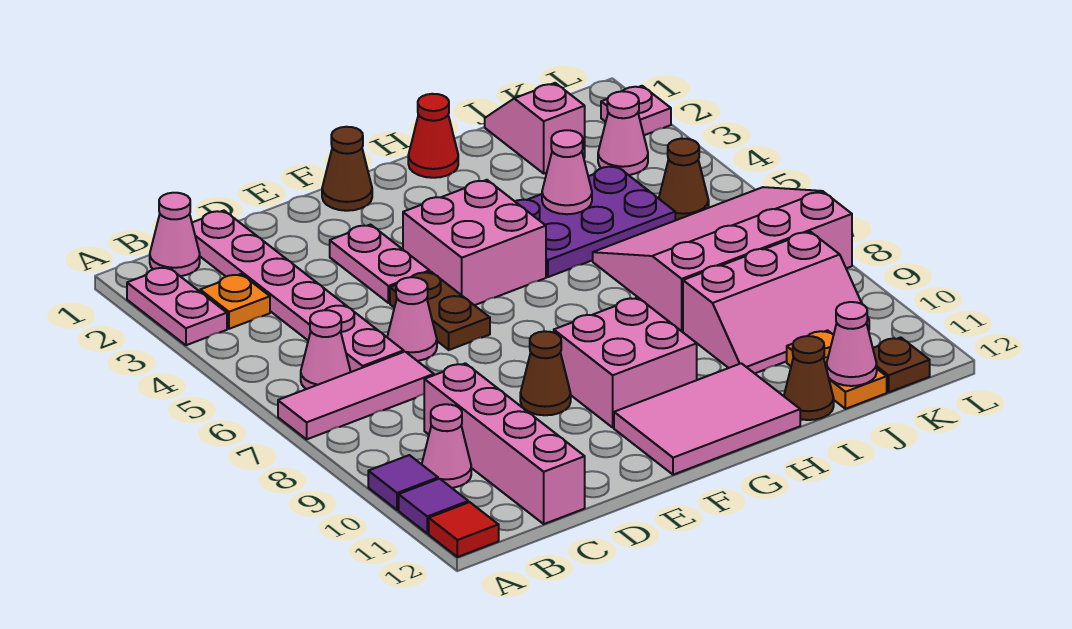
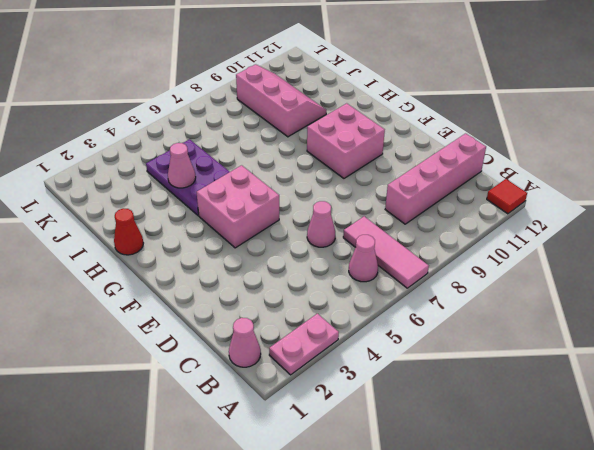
none -> purple 1x1 tile [368,455,438,510]
none -> purple 1x1 tile [399,479,468,533]
none -> orange 1x1 plate [200,274,270,329]
none -> pink 1x1 cone [422,404,471,488]

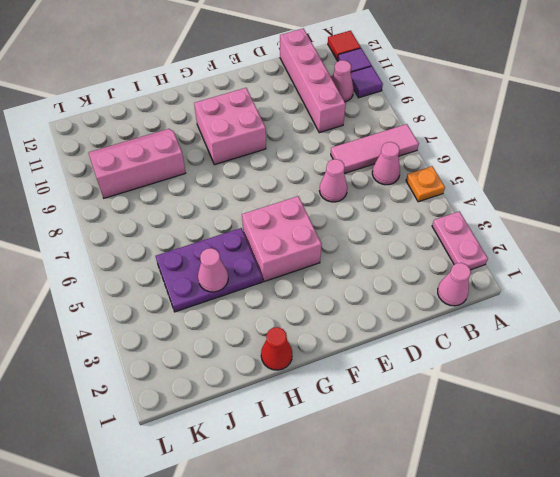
orange 1x1 plate [406,166,445,202] -> orange 1x1 plate moved to [200,274,270,329]
none -> pink 1x6 plate [192,211,404,372]
none -> pink 1x2 plate [330,225,430,303]
none -> brown 1x2 plate [390,272,490,350]
none -> brown 1x1 cone [520,331,571,415]

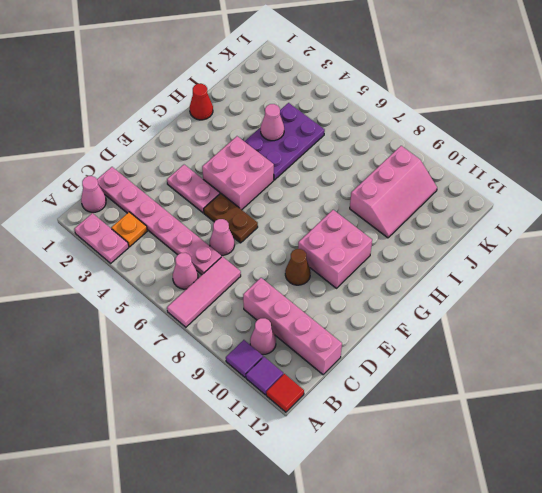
none -> brown 1x1 cone [322,127,372,211]
none -> pink 2x3 tile [614,363,800,475]
none -> pink 3x4 slope [593,187,852,331]
none -> brown 1x1 cone [784,336,834,420]

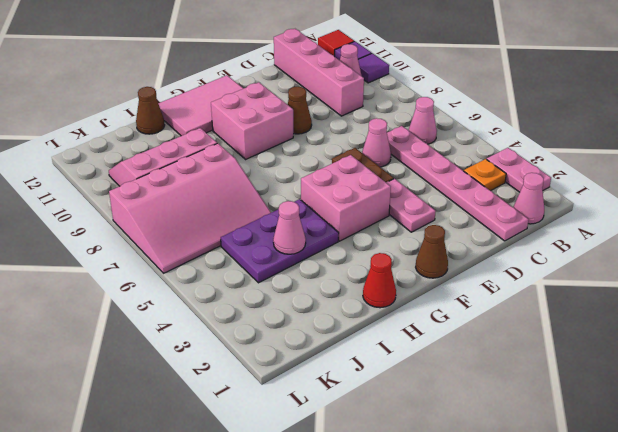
none -> pink 1x3 tile [278,352,434,439]
none -> pink 1x2 slope [485,83,585,173]
none -> orange 1x2 plate [787,330,887,409]
none -> pink 1x1 cone [598,91,648,175]

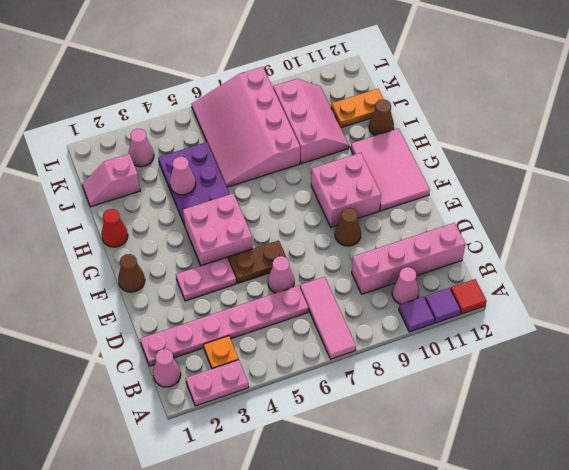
none -> pink 1x1 cone [301,310,351,389]
none -> brown 1x1 cone [659,139,709,220]
none -> brown 1x1 plate [873,337,930,392]
none -> pink 1x1 plate [601,86,671,135]

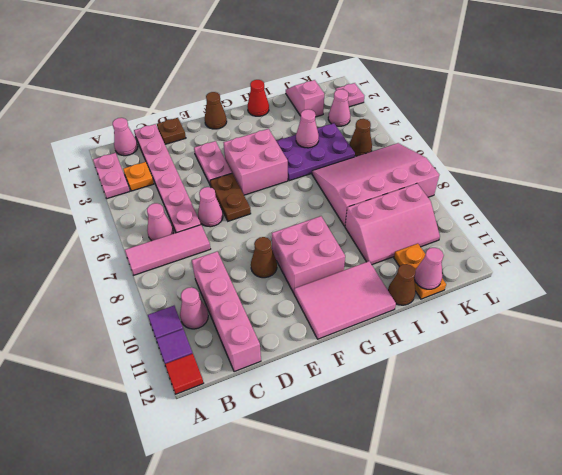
brown 1x1 plate [157,118,186,144] -> brown 1x1 plate moved to [873,337,930,392]

